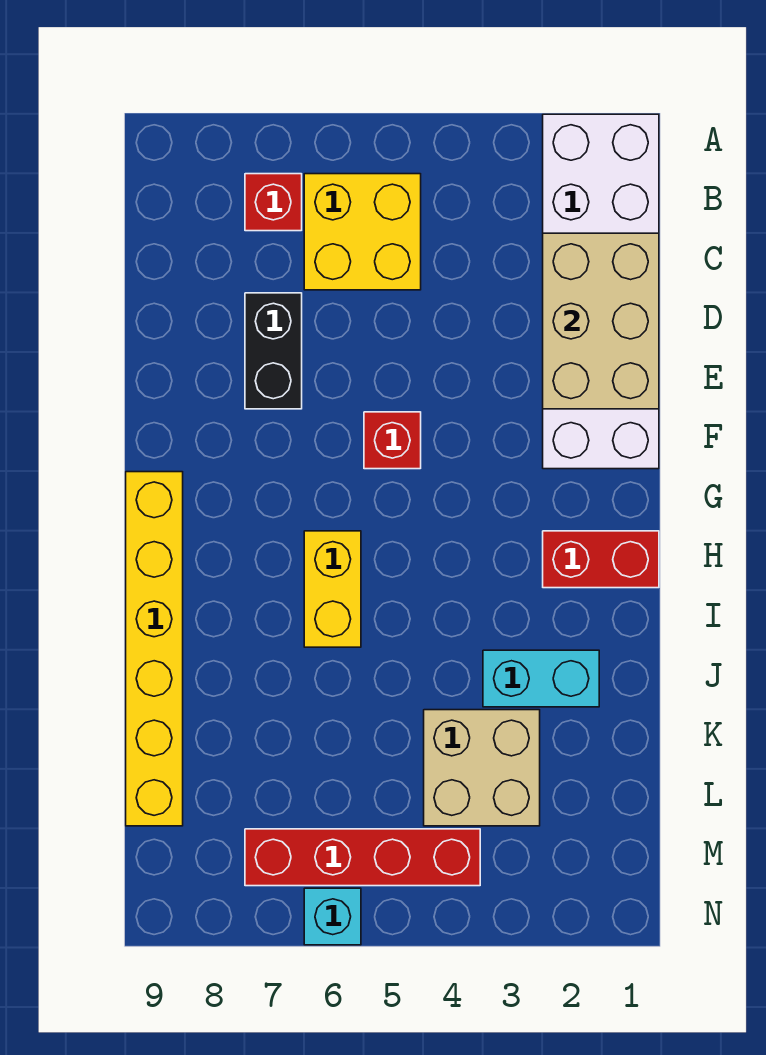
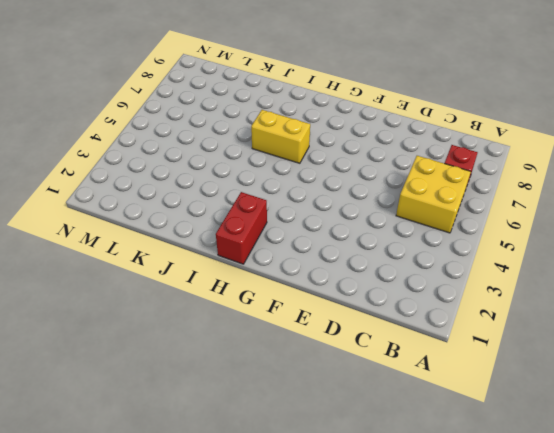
none -> white 2x6 brick [543,114,659,469]
none -> black 1x2 brick [245,293,302,409]
none -> red 1x1 brick [364,412,421,469]

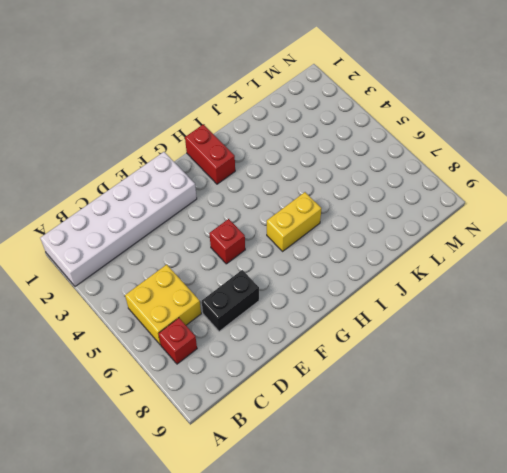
none -> yellow 1x6 brick [126,472,183,826]
none -> cyan 1x2 brick [483,650,599,707]
none -> tan 2x2 brick [424,710,540,826]

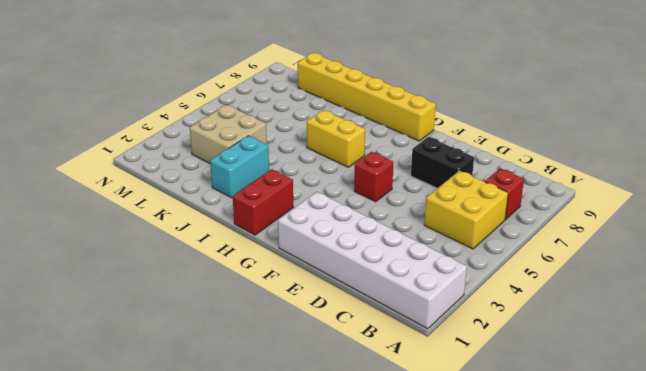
none -> red 1x4 brick [245,829,480,886]
none -> cyan 1x1 brick [304,888,361,945]
none -> tan 2x3 brick [543,233,659,409]

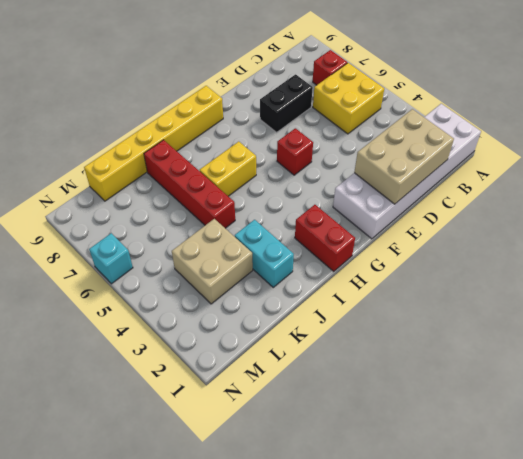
red 1x4 brick [144,140,235,228] -> red 1x4 brick moved to [245,829,480,886]

